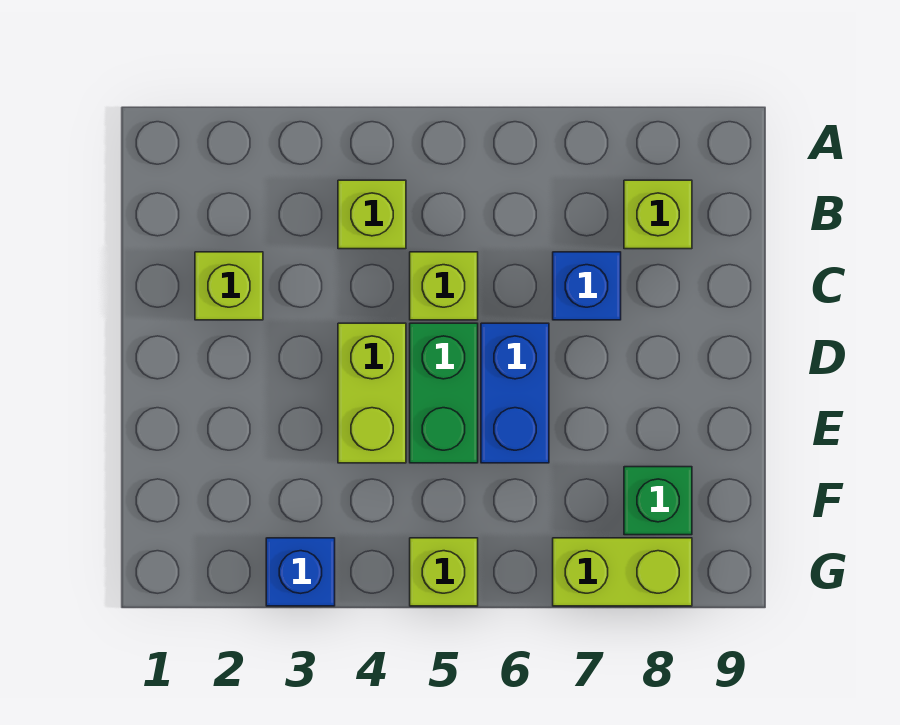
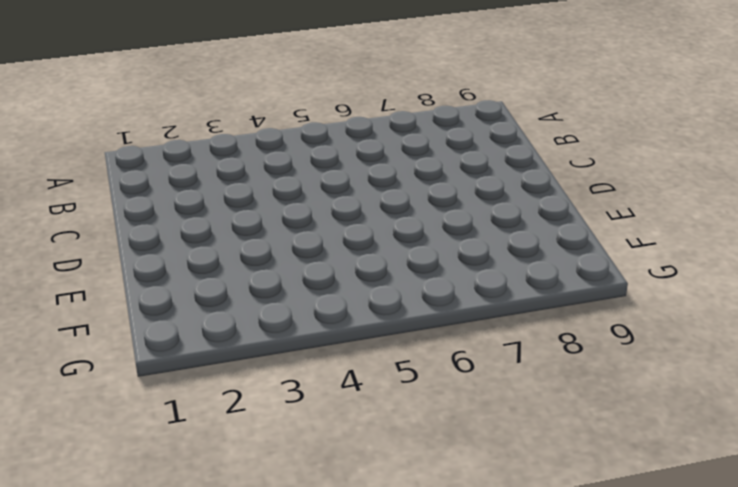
none -> lime 1x1 brick [338,180,406,249]
none -> lime 1x1 brick [624,180,692,249]
none -> lime 1x1 brick [195,252,263,320]

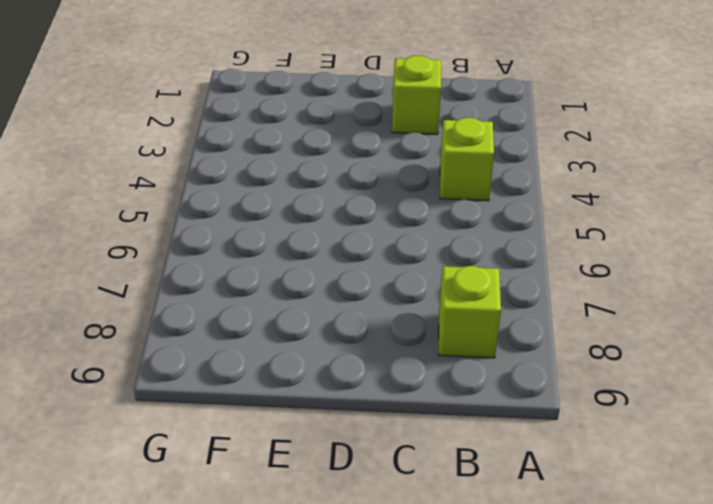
none -> lime 1x1 brick [410,252,478,320]
none -> blue 1x1 brick [553,252,621,320]
none -> lime 1x2 brick [338,323,406,463]

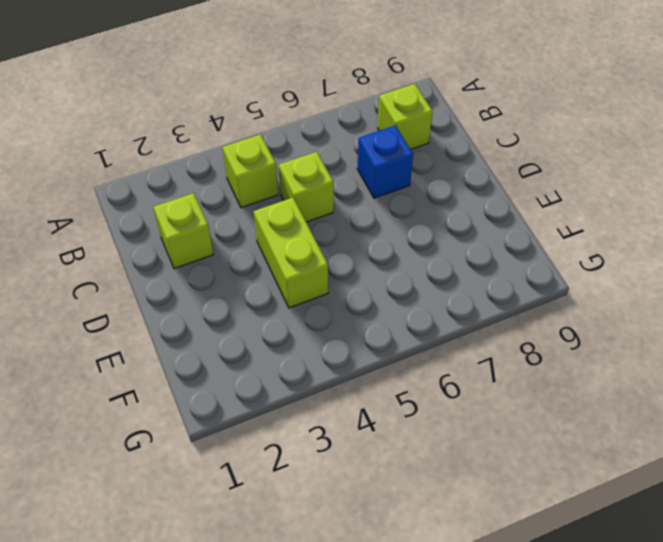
none -> green 1x2 brick [410,323,478,463]
none -> blue 1x2 brick [481,323,549,463]
none -> green 1x1 brick [624,467,692,535]

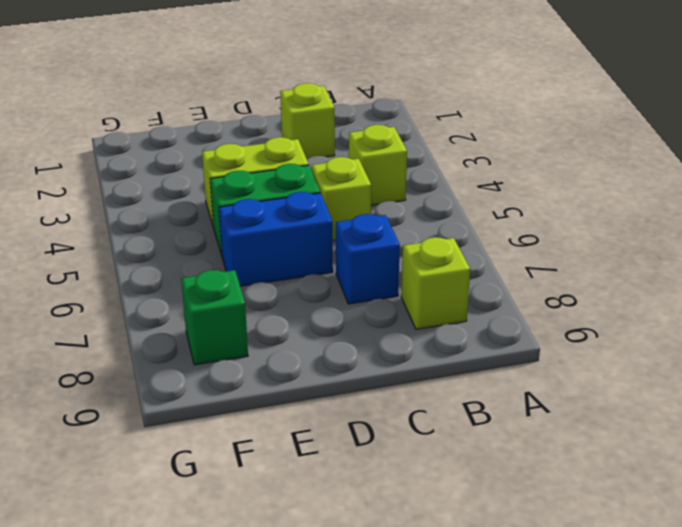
none -> blue 1x1 brick [266,538,335,606]
none -> lime 1x1 brick [410,538,478,606]
none -> lime 1x2 brick [553,538,692,606]

